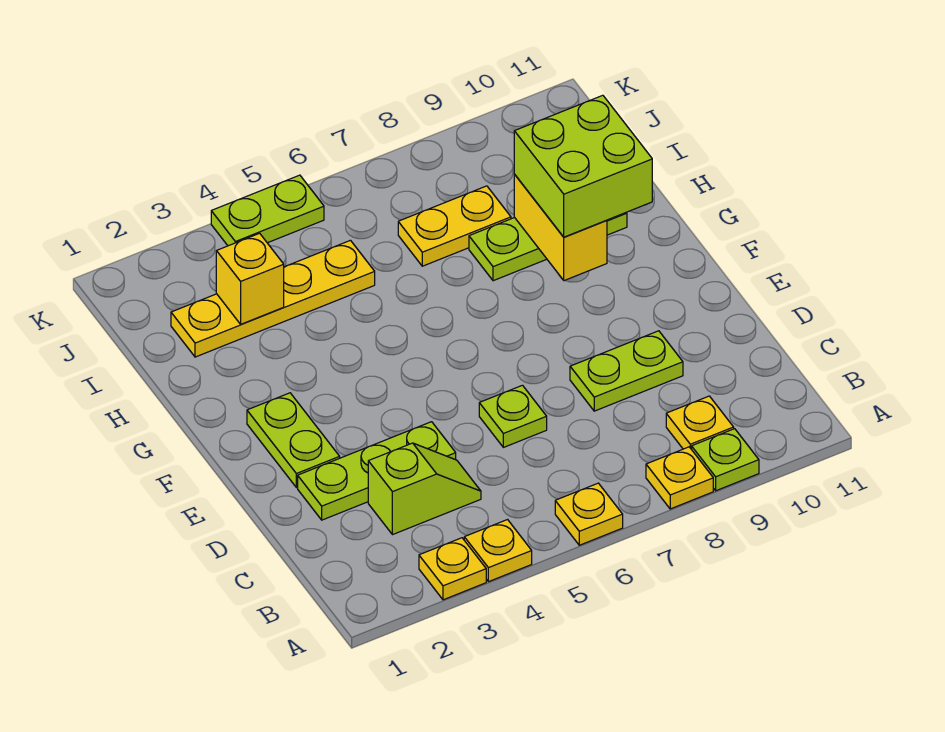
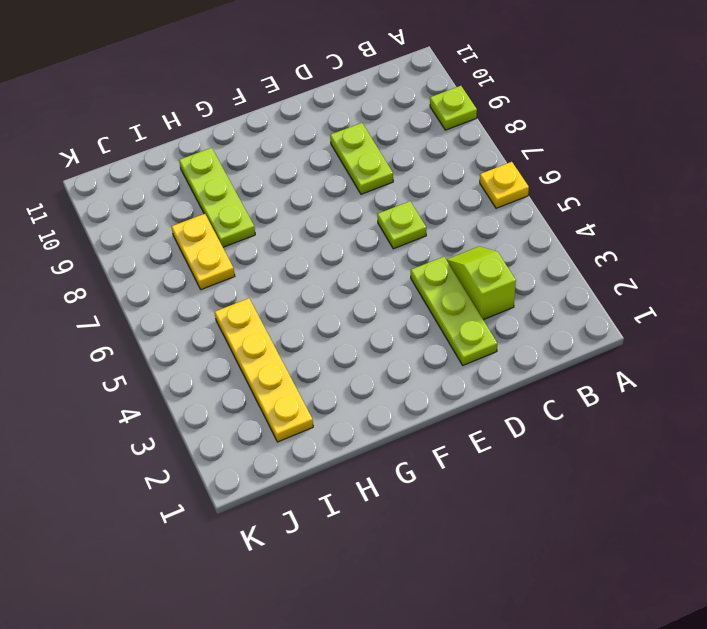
none -> yellow 1x1 plate [419,538,486,600]
none -> yellow 1x1 plate [464,520,532,582]
none -> yellow 1x1 plate [646,447,713,509]

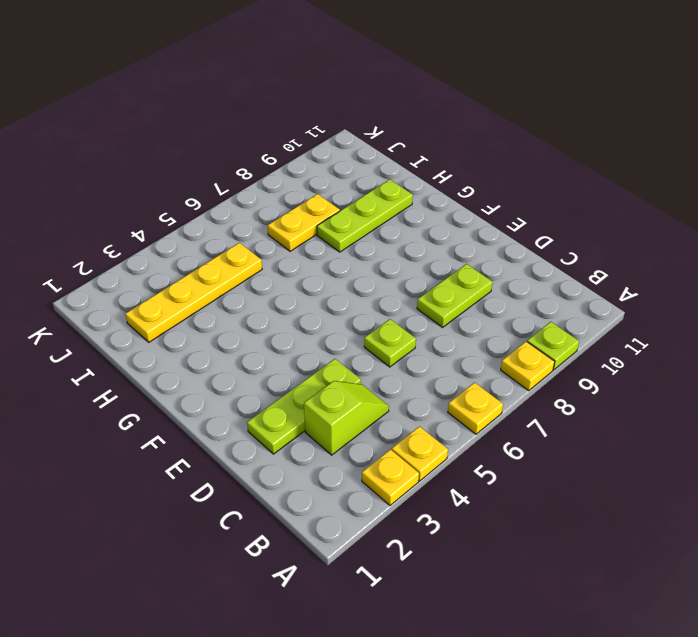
none -> yellow 1x1 plate [666,396,734,449]
none -> lime 1x2 plate [247,393,340,488]
none -> lime 1x2 plate [211,175,324,246]

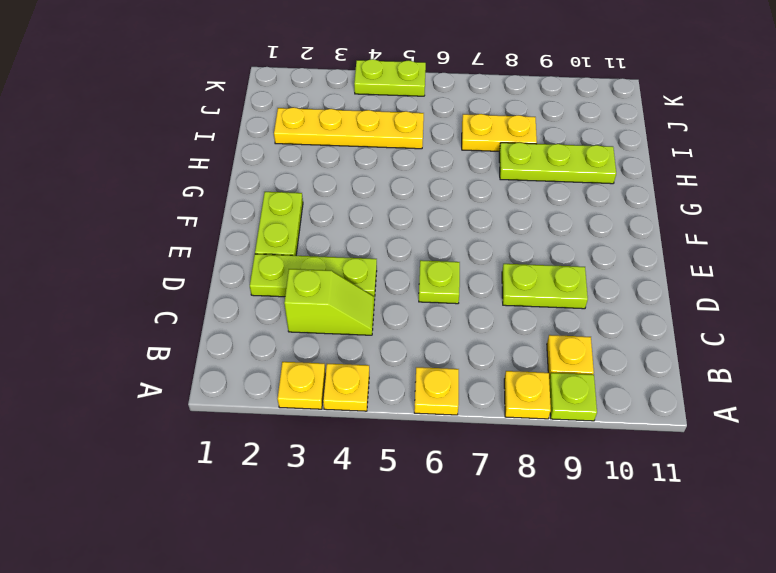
none -> yellow 1x2 brick [514,174,607,281]
none -> yellow 1x1 brick [216,233,284,324]
none -> lime 2x2 brick [514,95,652,237]

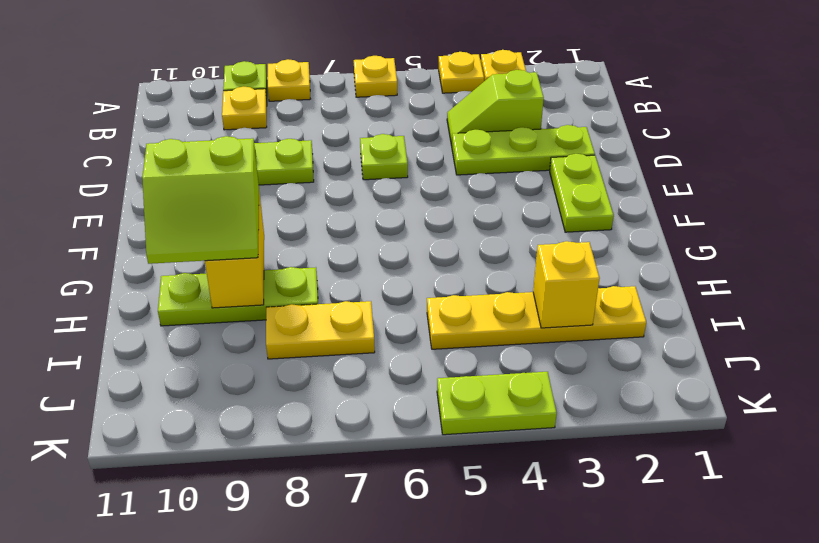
lime 2x2 slope [142,136,259,264] -> lime 2x2 brick [514,95,652,237]

